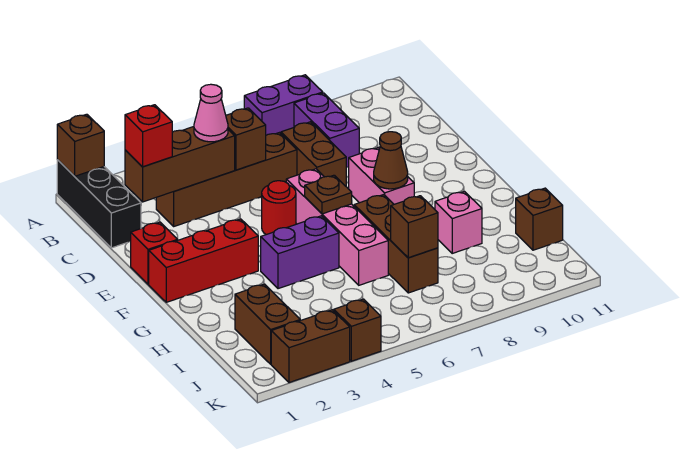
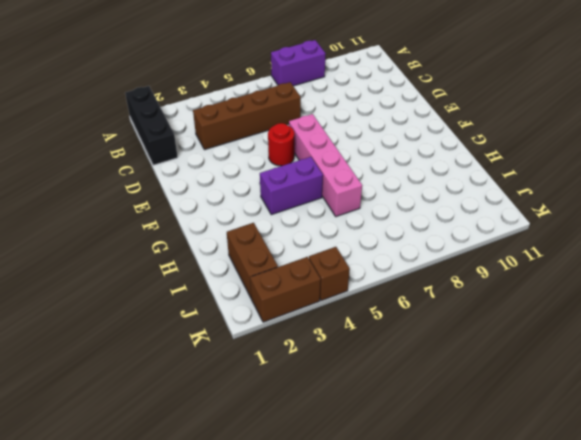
none -> purple 1x2 brick [294,93,359,168]
none -> brown 1x2 brick [281,122,346,186]
none -> red 1x1 brick [131,222,178,284]

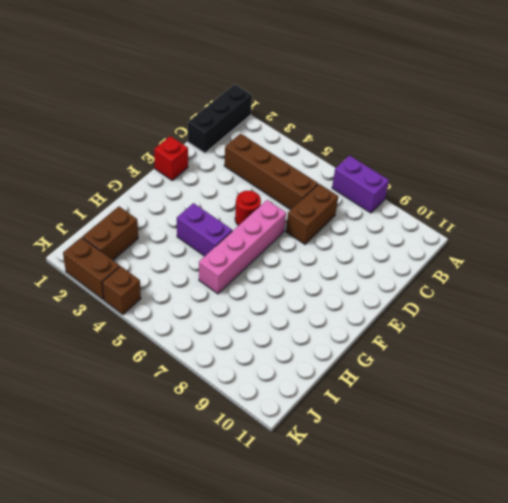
none -> purple 1x2 brick [294,93,359,168]
none -> pink 1x2 brick [349,148,414,204]
none -> red 1x3 brick [149,219,258,302]

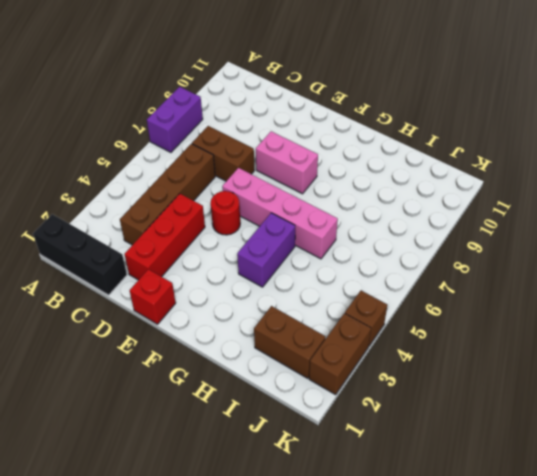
red 1x3 brick [125,194,205,280] -> red 1x3 brick moved to [149,219,258,302]
none -> purple 1x2 brick [294,93,359,168]
none -> brown 1x3 brick [354,195,438,293]
none -> pink 1x1 brick [435,191,482,253]

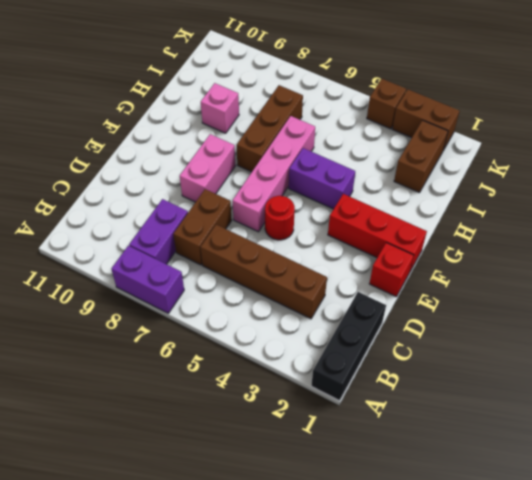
none -> brown 1x1 brick [516,188,563,250]
none -> brown 1x1 brick [57,114,104,176]
none -> brown 1x3 brick [125,127,235,202]

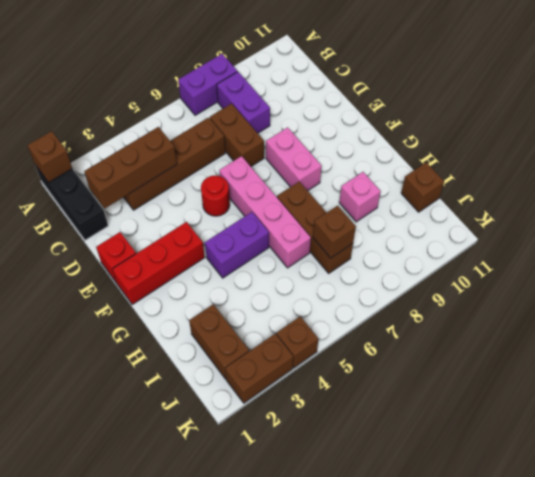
none -> brown 1x1 brick [226,108,266,170]
none -> brown 1x1 plate [305,175,352,214]
none -> brown 1x1 cone [374,132,408,189]

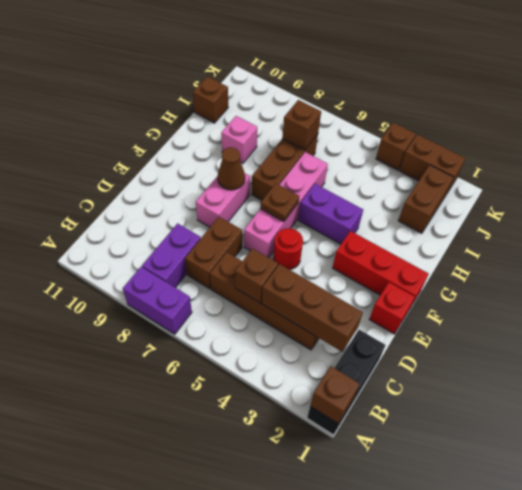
none -> red 1x1 brick [125,105,172,167]
none -> pink 1x1 cone [194,84,228,142]

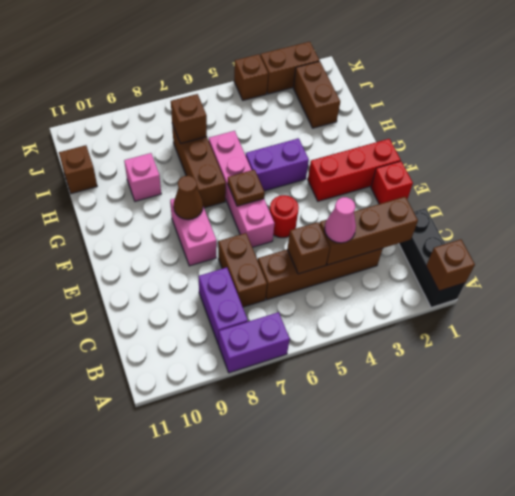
none -> red 1x1 brick [125,105,172,167]

